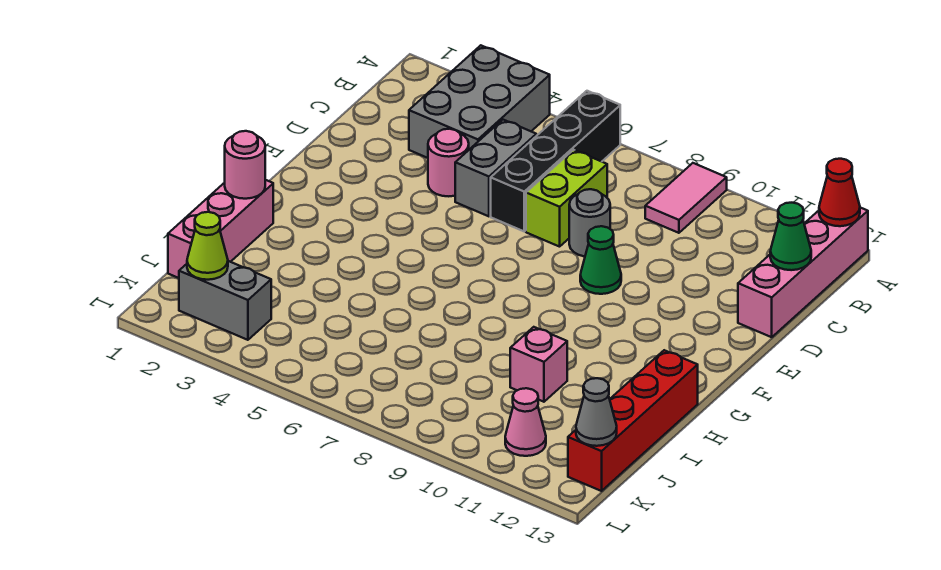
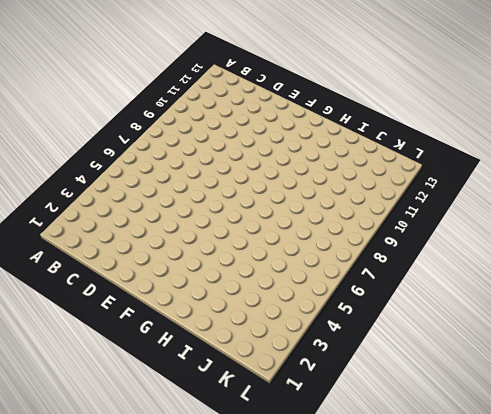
none -> grey 2x3 brick [409,45,550,158]
none -> black 1x4 brick [491,91,620,231]
none -> pink 1x2 tile [645,163,727,233]

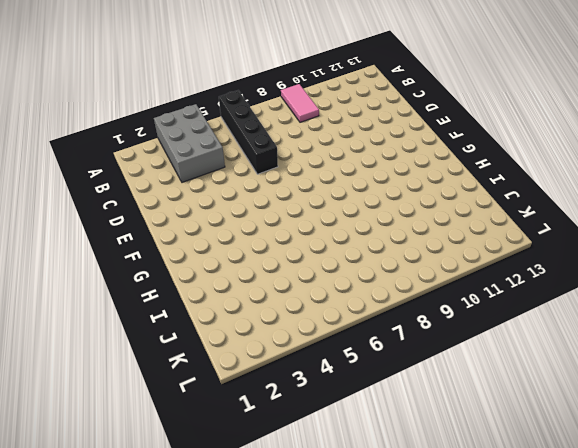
none -> pink 1x4 brick [738,208,868,337]
none -> grey 1x2 brick [455,120,536,216]
none -> lime 1x2 brick [526,150,607,247]

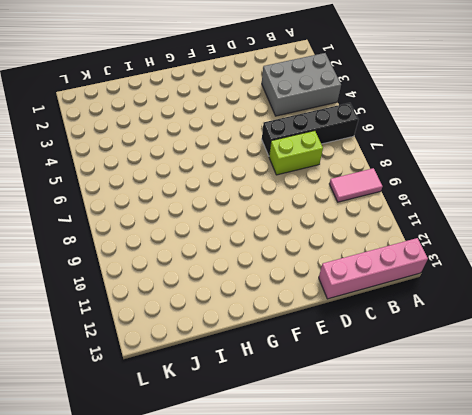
none -> grey 1x2 brick [455,120,536,216]
none -> pink 1x1 round brick [428,129,469,196]
none -> grey 1x1 round brick [569,189,610,256]

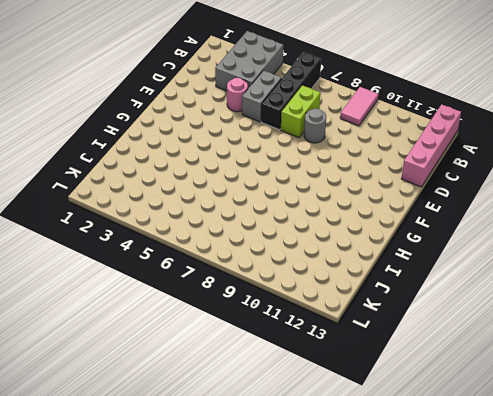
none -> green 1x1 cone [580,226,621,294]
none -> pink 1x3 brick [168,180,273,278]
none -> red 1x4 brick [568,350,698,491]

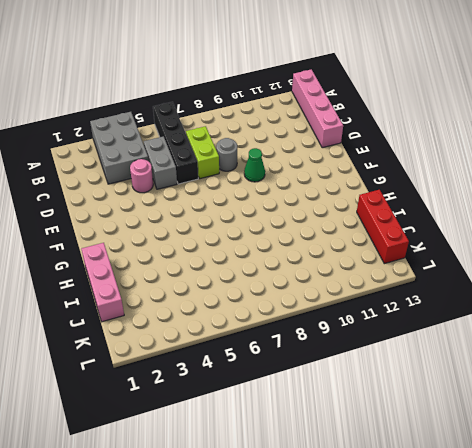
red 1x3 brick [357,190,409,264] -> red 1x4 brick [568,350,698,491]
none -> pink 1x2 tile [645,163,727,233]
none -> pink 1x1 brick [510,327,567,402]
none -> grey 1x2 brick [179,261,271,340]

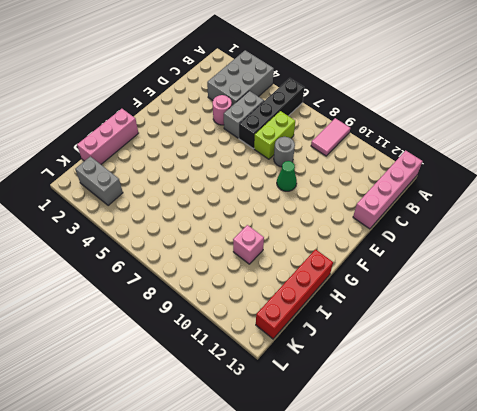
none -> pink 1x1 cone [505,388,546,456]
none -> red 1x1 cone [819,159,860,226]
none -> green 1x1 cone [770,203,811,270]

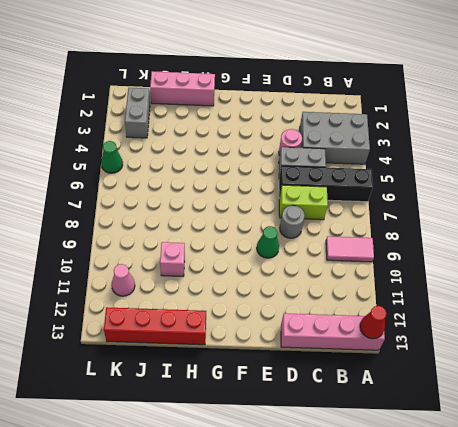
green 1x1 cone [101,141,123,173] -> green 1x1 cone moved to [770,203,811,270]
none -> pink 1x1 round brick [225,131,265,199]
none -> lime 1x1 cone [187,212,228,280]
none -> grey 1x1 cone [576,378,617,446]

